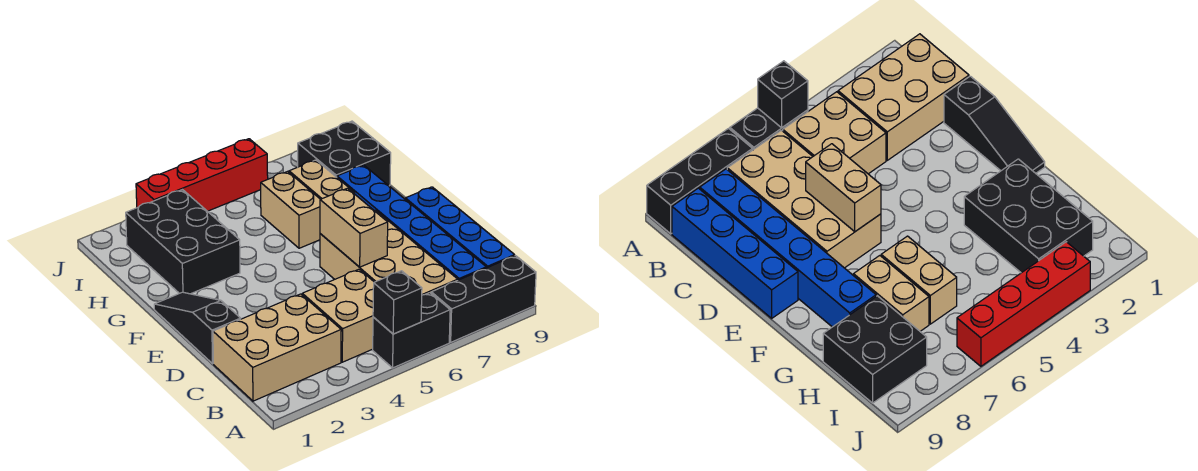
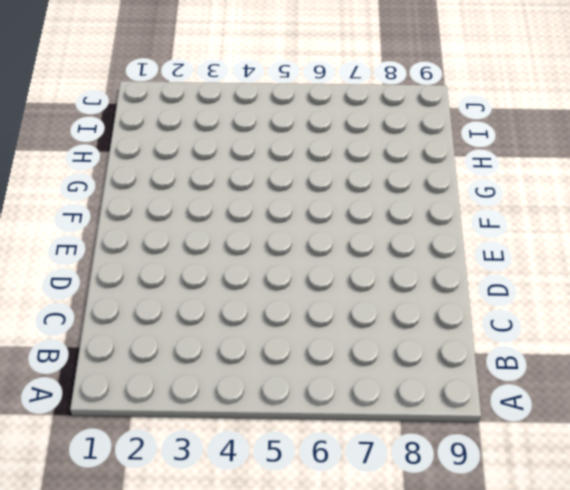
none -> black 1x2 brick [373,293,450,368]
none -> black 1x3 brick [431,256,536,342]
none -> tan 2x3 brick [213,294,341,401]

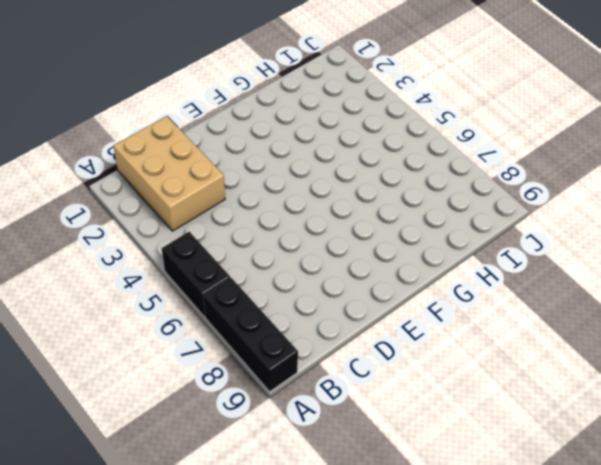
none -> tan 2x2 brick [302,269,374,362]
none -> tan 2x4 brick [320,210,458,295]
none -> blue 1x6 brick [337,165,486,280]

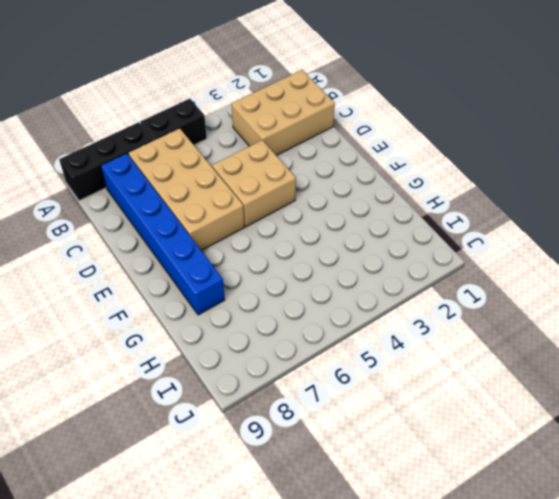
tan 2x2 brick [212,140,296,227] -> tan 2x2 brick moved to [302,269,374,362]
none -> blue 1x4 brick [405,187,515,268]
none -> black 1x3 slope [154,292,241,364]
none -> black 2x3 brick [126,190,240,294]

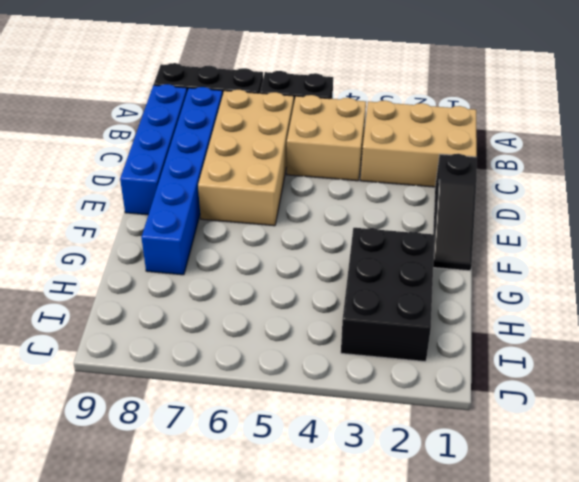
none -> tan 1x2 brick [261,171,320,248]
none -> tan 1x2 brick [289,160,355,199]
none -> black 2x2 brick [298,121,391,186]

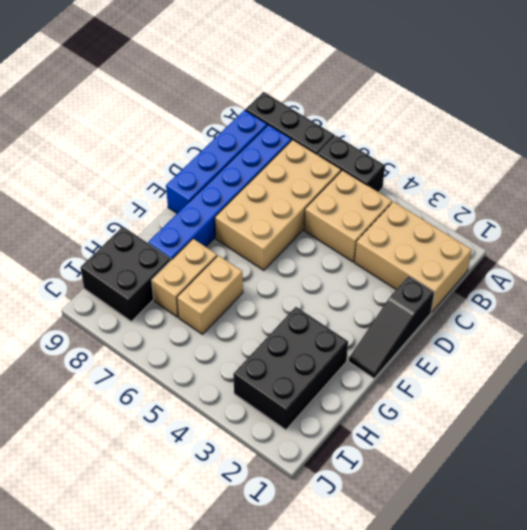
none -> red 1x4 brick [136,139,268,211]
none -> black 1x1 brick [373,271,422,334]
none -> tan 1x2 brick [320,188,388,267]

